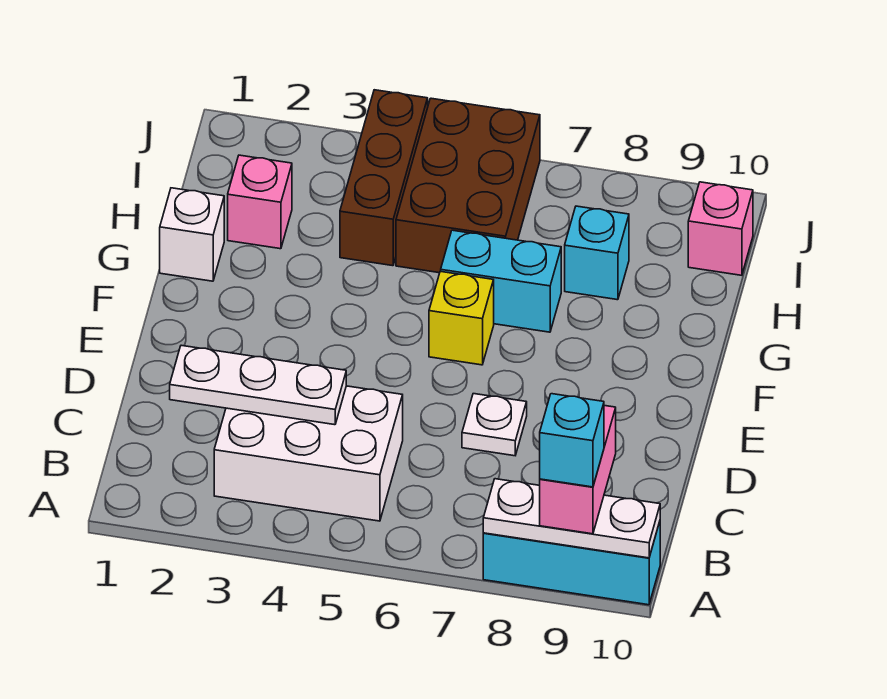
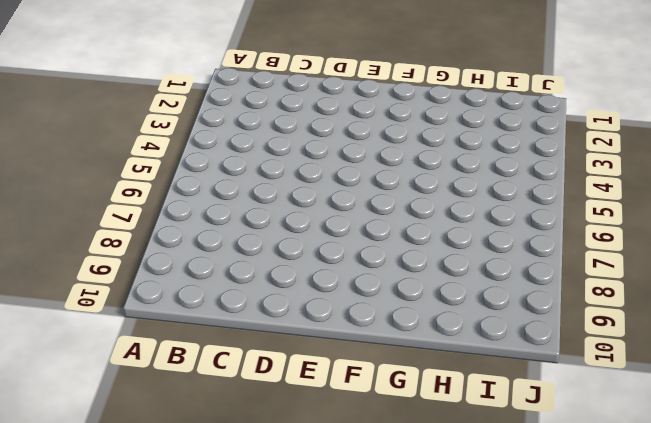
none -> cyan 1x3 brick [483,522,660,605]
none -> white 2x3 brick [214,386,403,521]
none -> white 1x1 plate [462,394,527,456]

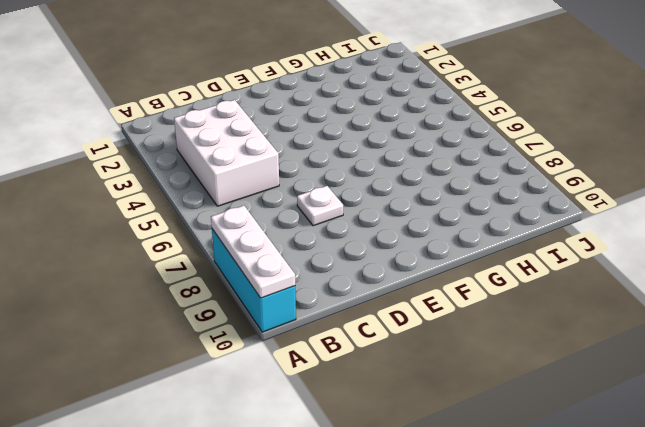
none -> yellow 1x1 brick [429,271,494,365]
none -> white 1x1 brick [160,188,224,281]
none -> cyan 1x2 brick [441,230,561,332]

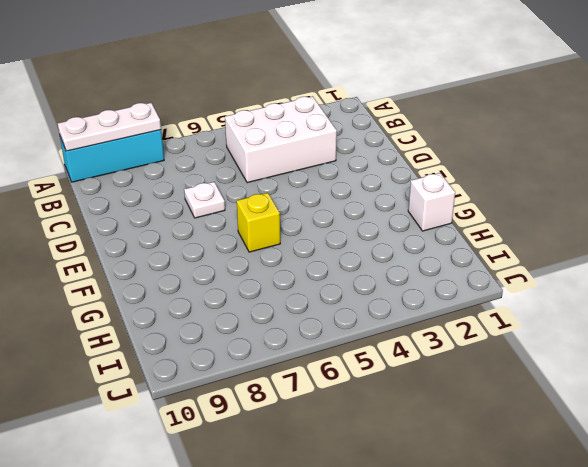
none -> cyan 1x2 brick [441,230,561,332]
none -> pink 1x1 brick [228,155,292,249]
none -> brown 1x3 brick [340,90,428,266]

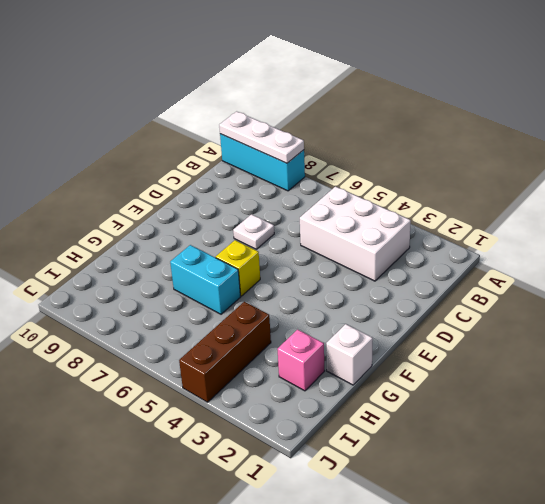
none -> brown 2x3 brick [396,98,540,273]
none -> cyan 1x1 brick [565,206,629,300]
none -> pink 1x1 brick [688,182,753,275]

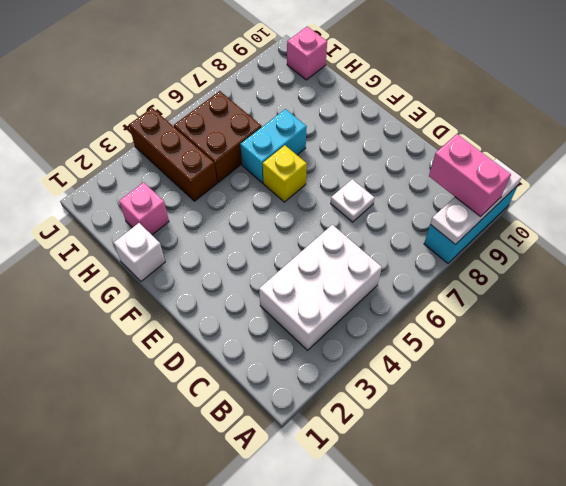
brown 2x2 brick [174,91,262,183] -> brown 2x3 brick [396,98,540,273]
none -> cyan 1x1 brick [565,206,629,300]
none -> white 1x3 plate [170,345,346,425]
none -> cyan 1x1 brick [540,394,604,487]

